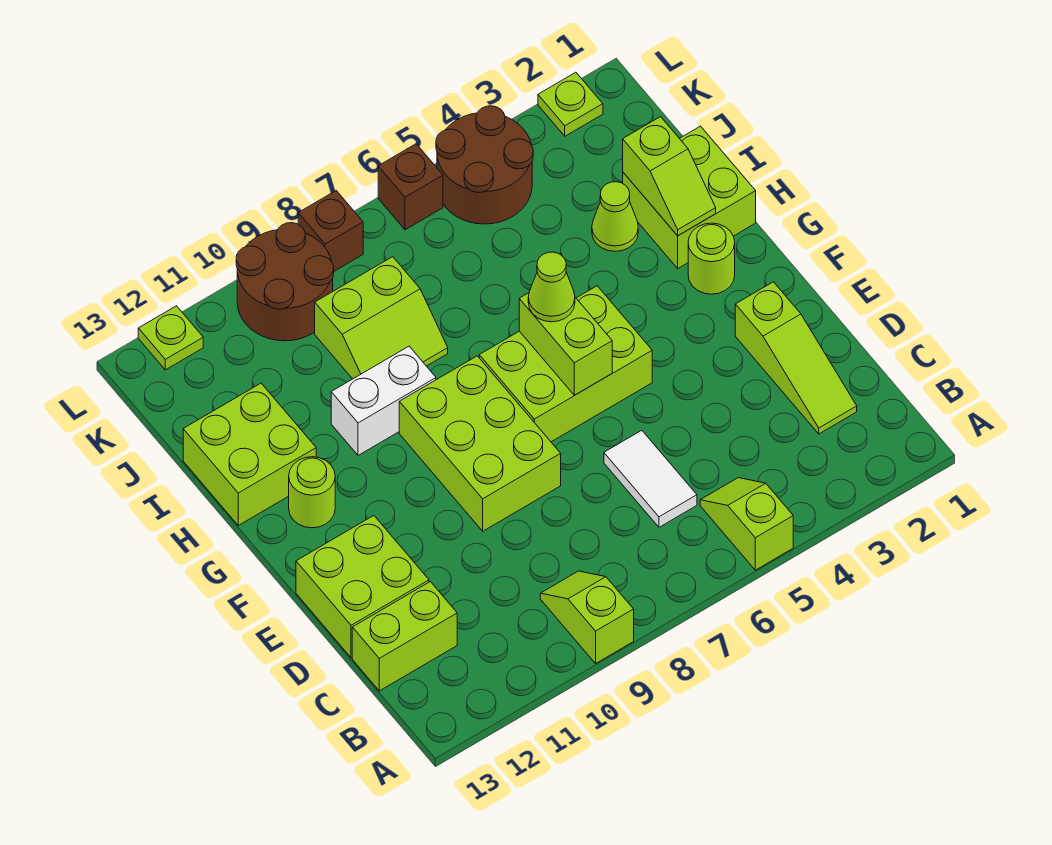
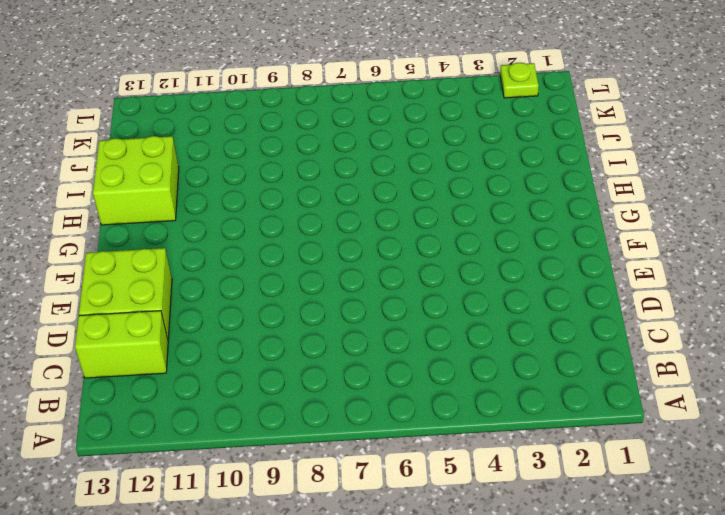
none -> lime 1x2 slope [700,478,793,570]
none -> lime 1x2 slope [540,571,634,663]
none -> lime 1x3 slope [735,282,857,434]

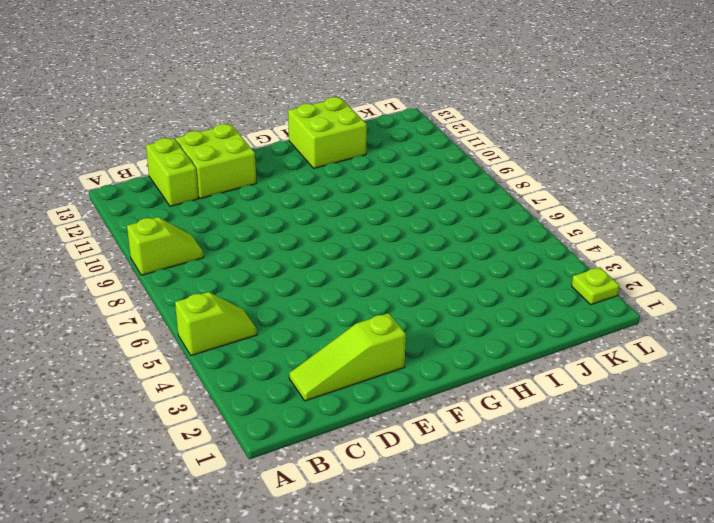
none -> white 1x2 tile [604,430,697,527]
none -> lime 2x3 brick [399,356,561,531]
none -> lime 2x3 brick [479,286,652,442]

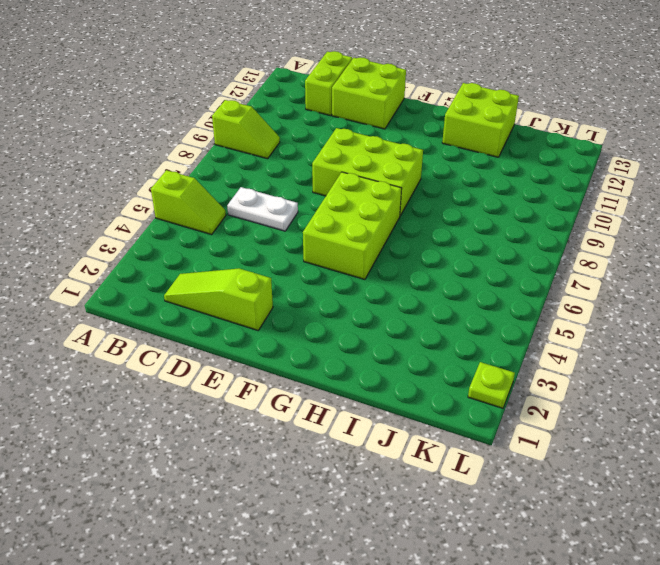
white 1x2 plate [227,187,298,231] -> white 1x2 tile [604,430,697,527]
none -> lime 1x1 round brick [688,223,735,294]
none -> lime 1x1 round brick [289,457,335,528]
none -> lime 2x2 brick [623,126,756,268]

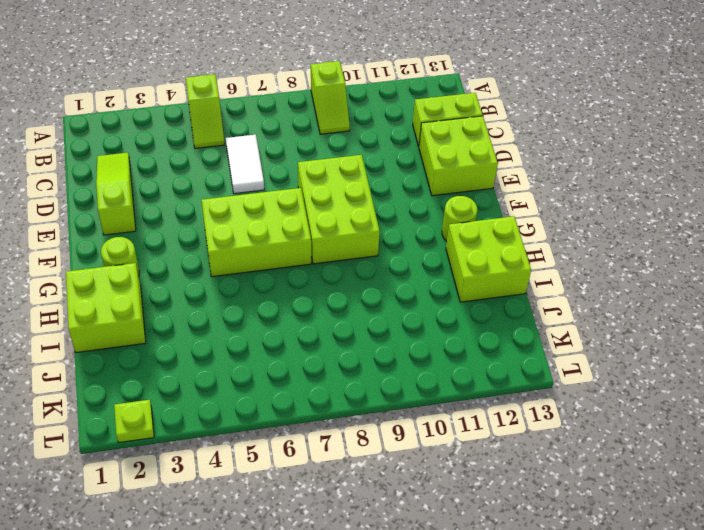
none -> white 1x2 brick [331,346,436,455]
none -> lime 1x1 cone [592,182,638,251]
none -> lime 2x2 slope [315,257,448,379]

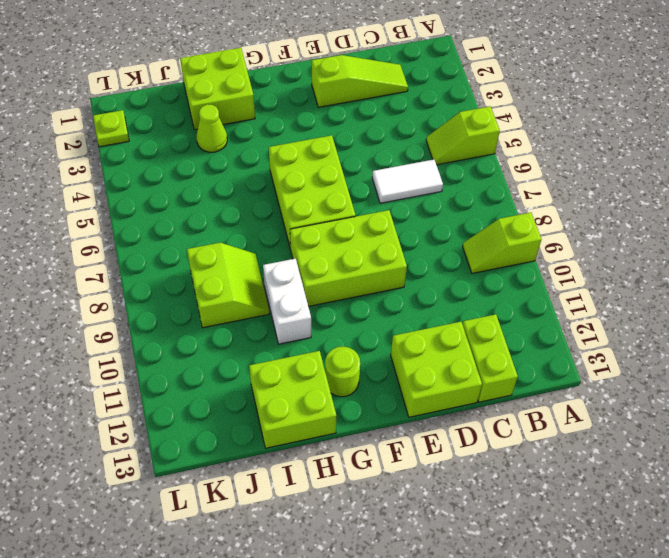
none -> lime 1x1 round brick [688,223,735,294]
none -> brown 2x2 round brick [436,106,533,224]
none -> brown 2x2 round brick [236,223,334,341]

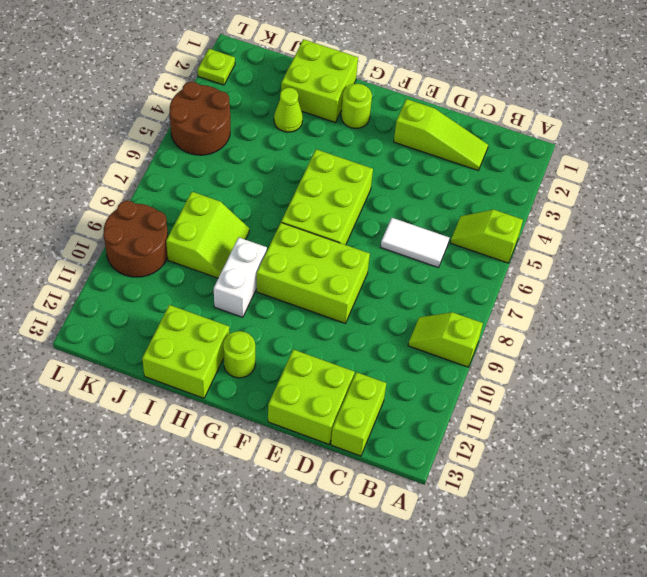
none -> brown 1x1 brick [378,144,443,230]
none -> brown 1x1 brick [298,191,363,271]
none -> lime 1x1 plate [138,306,203,370]

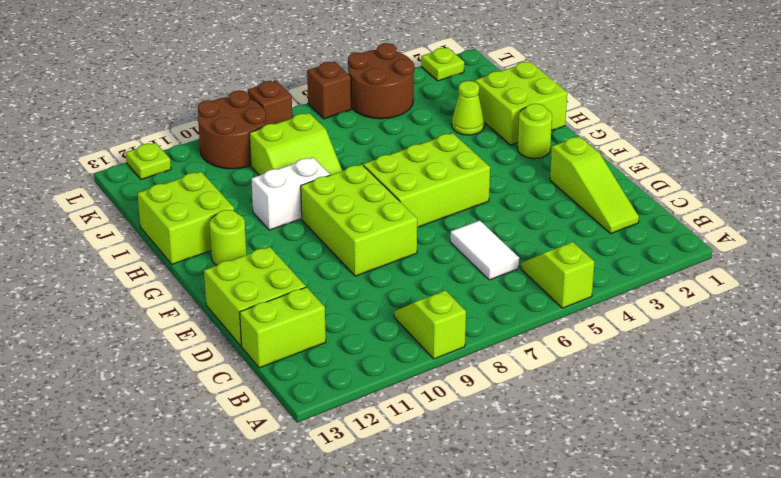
none -> lime 1x2 brick [519,293,612,395]
none -> lime 1x2 slope [623,117,716,236]
none -> lime 1x1 cone [528,252,575,322]

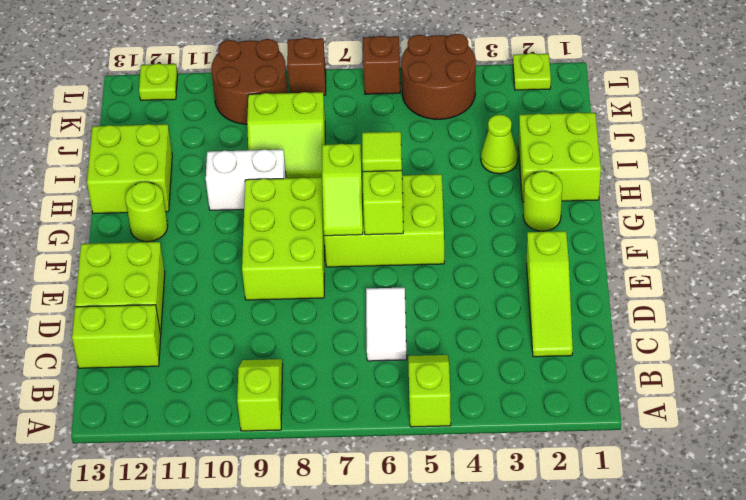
lime 1x2 slope [322,144,363,236] -> lime 1x2 slope moved to [623,117,716,236]
lime 1x1 tile [362,132,402,172] -> lime 1x1 cone [528,252,575,322]

